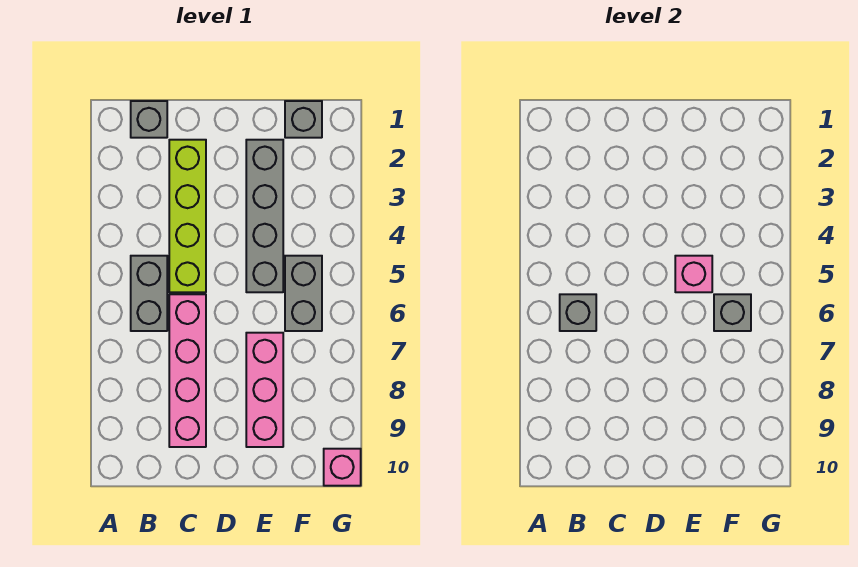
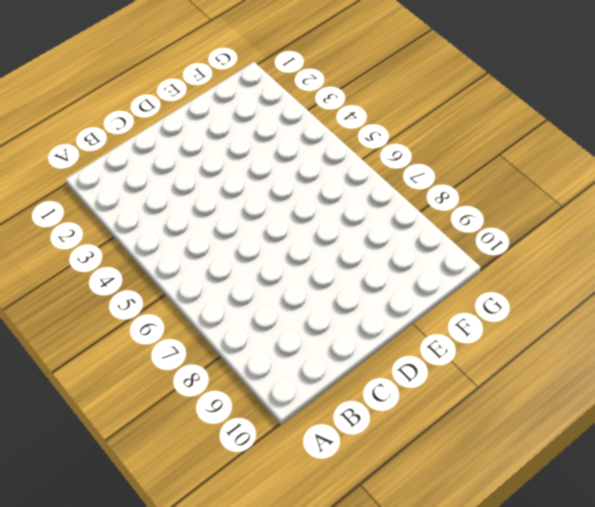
none -> grey 1x1 brick [131,101,167,138]
none -> grey 1x2 brick [131,256,167,331]
none -> lime 1x4 brick [169,140,206,292]

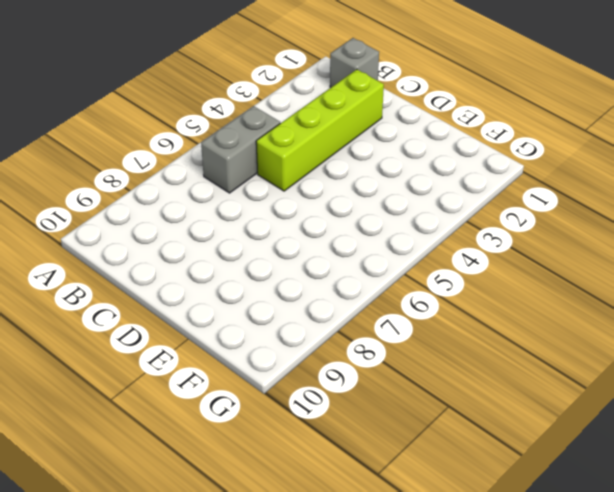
none -> pink 1x4 brick [169,294,206,447]
none -> grey 1x4 brick [246,140,283,292]
none -> pink 1x3 brick [246,333,283,447]

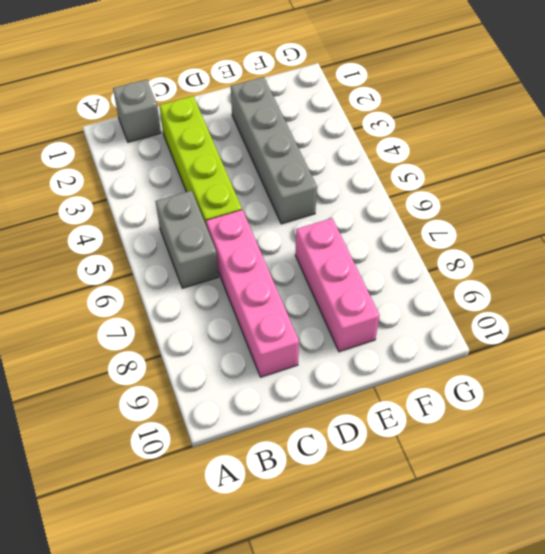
none -> grey 1x1 brick [285,101,322,138]
none -> grey 1x2 brick [285,256,322,331]
none -> pink 1x1 brick [324,449,361,486]

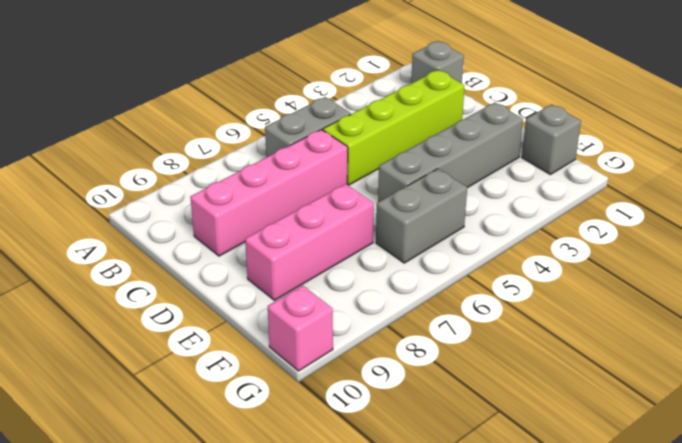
none -> grey 1x1 brick [560,294,596,331]
none -> pink 1x1 brick [675,256,712,292]
none -> grey 1x1 brick [714,294,751,331]

